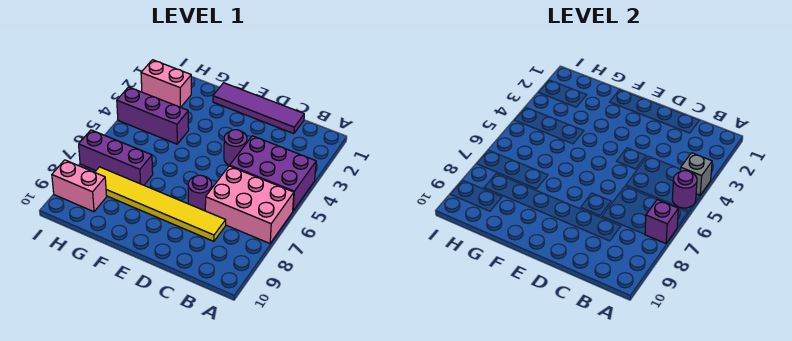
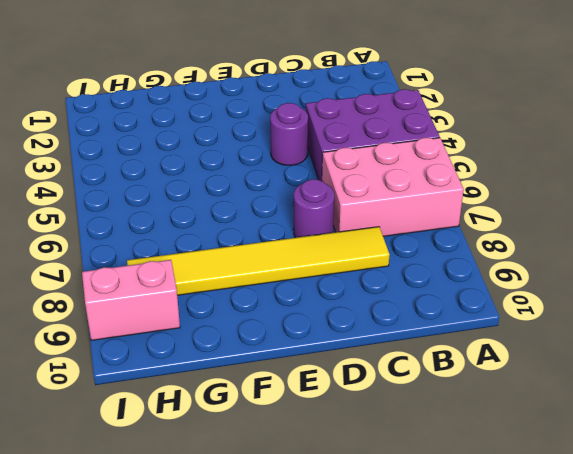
none -> purple 1x4 tile [213,83,304,134]
none -> purple 1x3 brick [117,87,189,144]
none -> purple 1x3 brick [79,130,153,185]

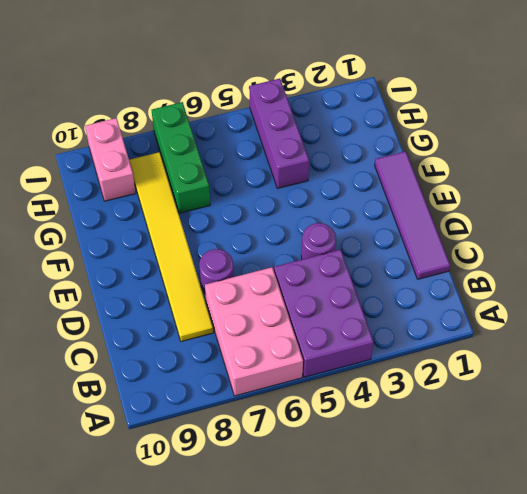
green 1x3 brick [152,102,210,213] -> purple 1x3 brick [79,130,153,185]
none -> pink 1x2 brick [141,60,191,107]
none -> grey 1x1 brick [680,153,712,195]
none -> purple 1x1 round brick [672,171,697,208]

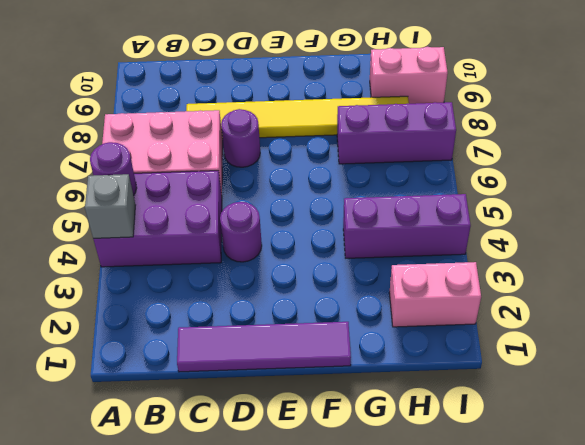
none -> purple 1x1 brick [645,200,678,243]

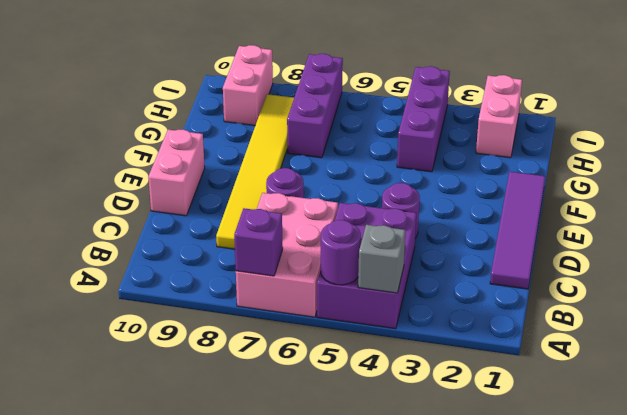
pink 1x2 brick [148,129,205,216] -> none

